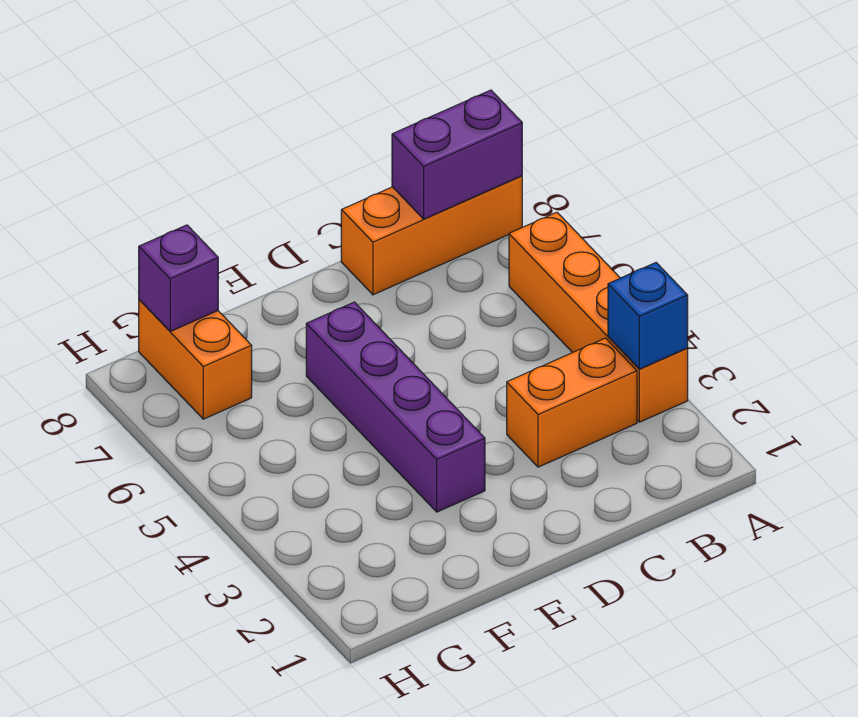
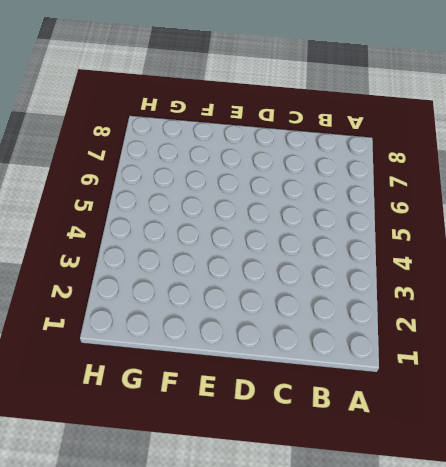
none -> orange 1x4 brick [509,212,688,422]
none -> orange 1x3 brick [341,176,522,295]

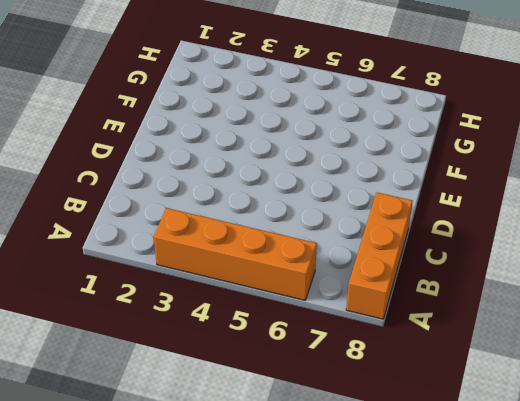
none -> orange 1x2 brick [507,338,637,467]
none -> purple 1x4 brick [306,302,485,512]

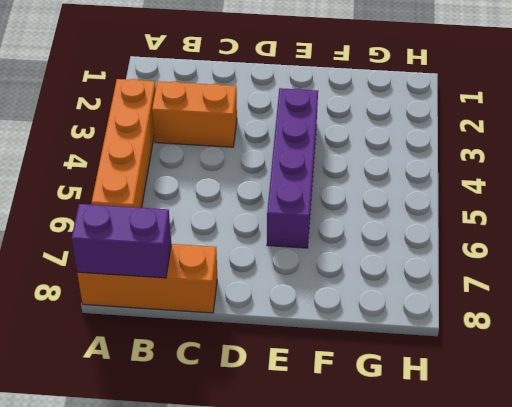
none -> orange 1x2 brick [139,300,252,419]
none -> blue 1x1 brick [608,263,688,369]

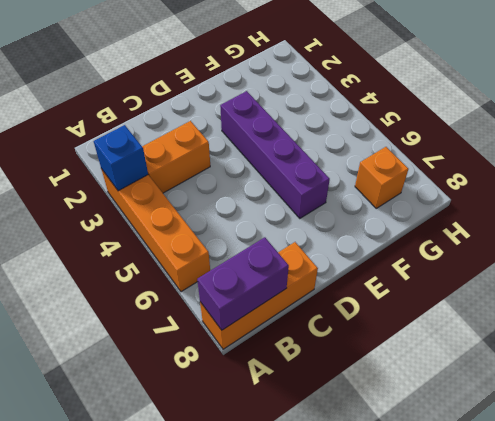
orange 1x1 brick [355,147,408,208] -> orange 1x2 brick [139,300,252,419]
none -> purple 1x1 brick [139,225,218,331]

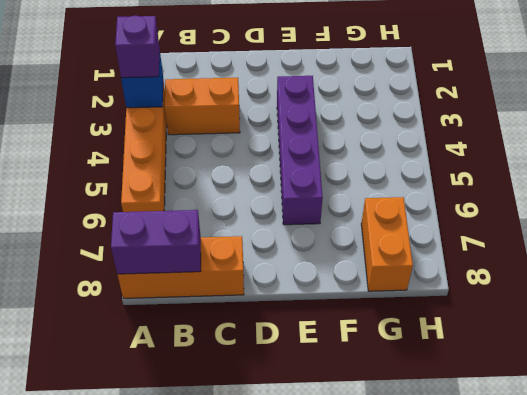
purple 1x1 brick [115,16,160,78] -> purple 1x1 brick moved to [139,225,218,331]

